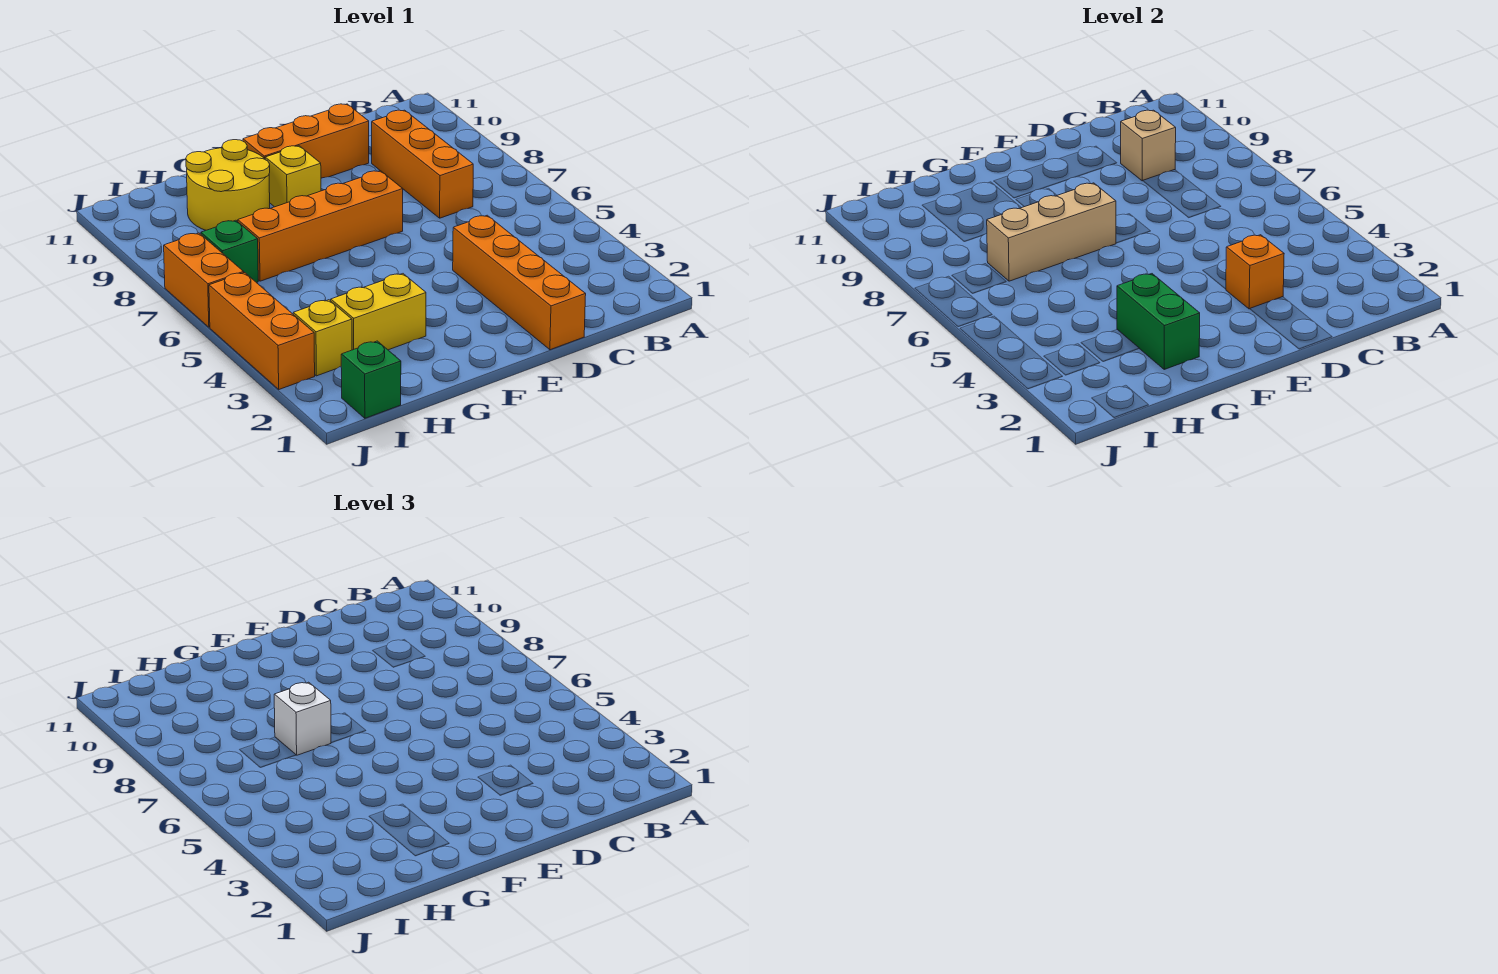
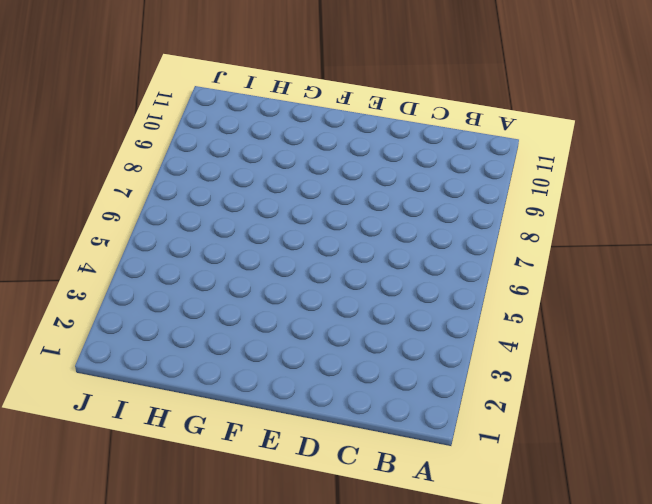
none -> orange 1x3 brick [372,110,473,218]
none -> orange 1x4 brick [453,215,586,350]
none -> orange 1x3 brick [243,104,369,178]

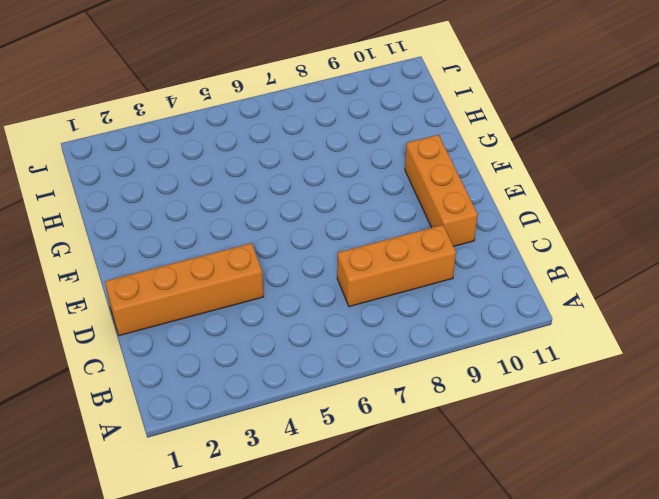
none -> orange 1x4 brick [238,171,403,281]
none -> yellow 1x1 brick [265,146,321,207]
none -> yellow 1x2 brick [331,274,426,350]

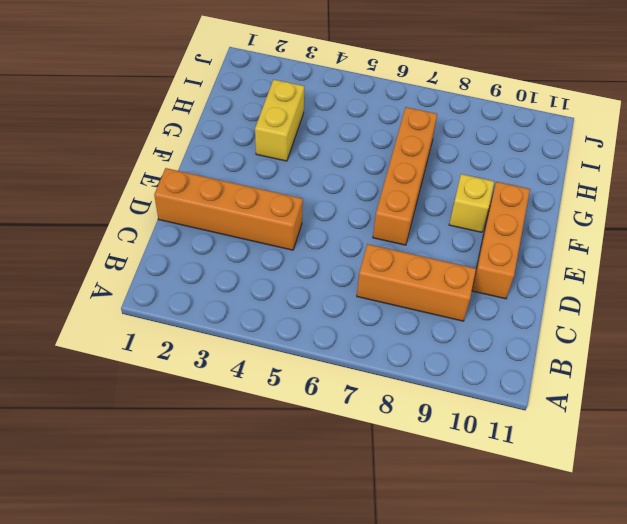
none -> yellow 2x2 round brick [186,140,270,230]
none -> green 1x1 brick [341,341,401,418]
none -> yellow 1x1 brick [293,300,352,376]

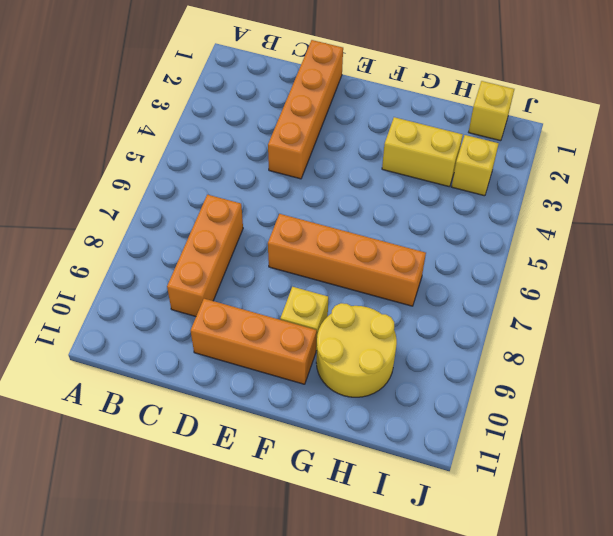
yellow 1x1 brick [469,81,514,141] -> green 1x1 brick [341,341,401,418]
none -> green 1x1 brick [201,220,258,283]
none -> orange 1x3 brick [209,273,315,389]
none -> orange 1x2 brick [164,233,244,327]

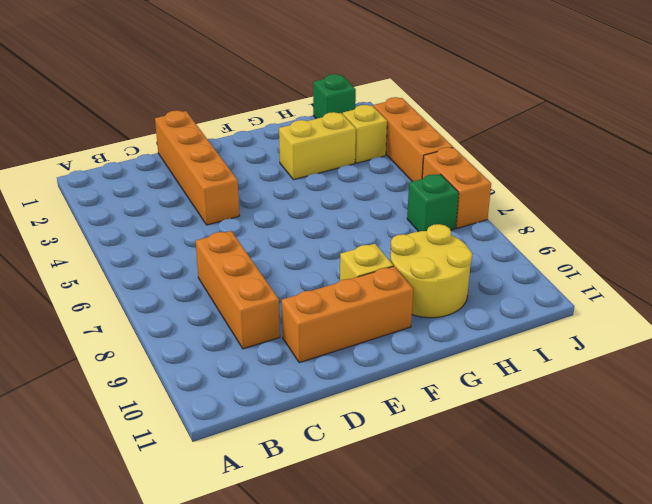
none -> orange 1x4 brick [238,171,403,281]
none -> tan 1x1 brick [1121,110,1176,181]
none -> orange 1x1 brick [1226,235,1284,309]

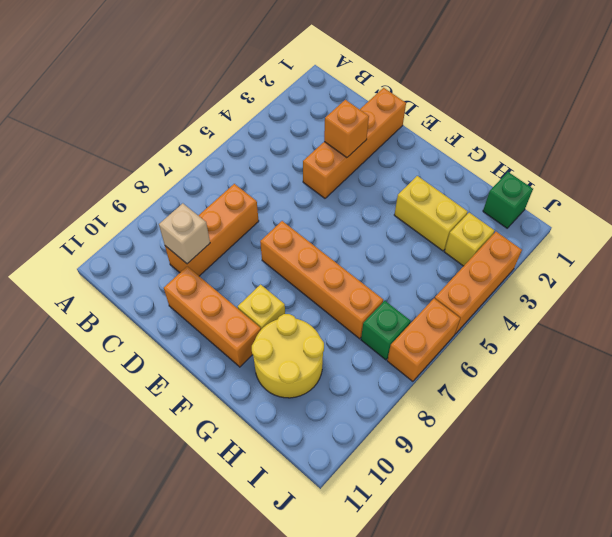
none -> tan 1x3 brick [987,183,1116,281]
none -> green 1x2 brick [1117,274,1200,369]
none -> white 1x1 brick [274,682,331,755]

